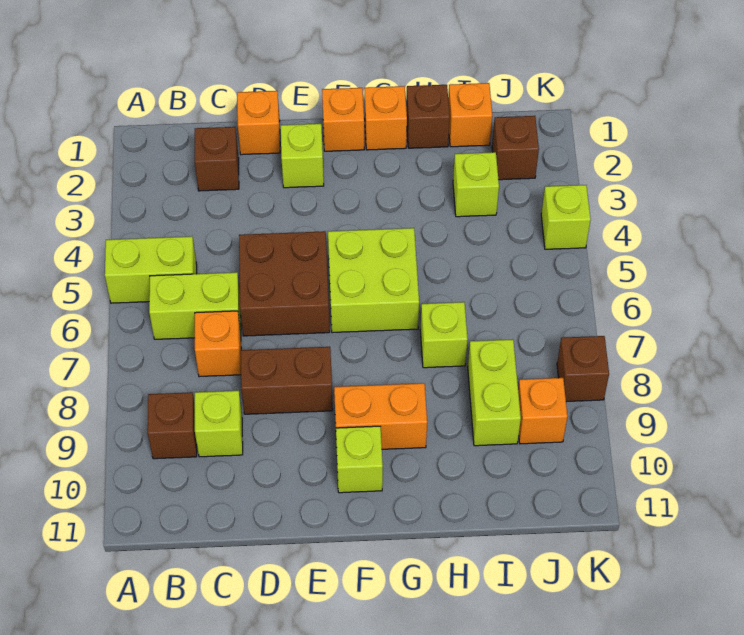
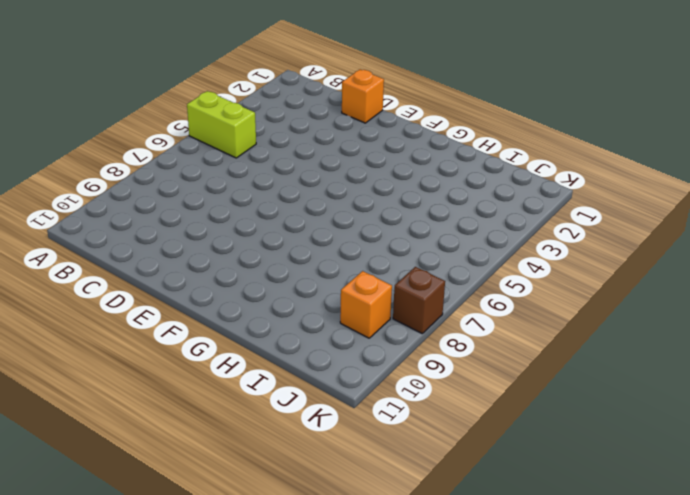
none -> lime 1x2 brick [149,272,241,339]
none -> brown 1x1 brick [148,392,197,459]
none -> brown 1x1 brick [195,127,239,191]

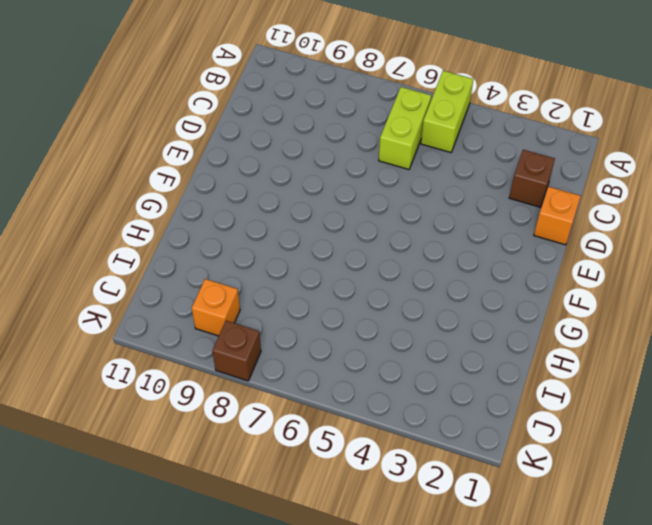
none -> brown 1x1 brick [148,392,197,459]
none -> orange 1x1 brick [195,311,241,377]
none -> lime 1x1 brick [195,391,243,457]

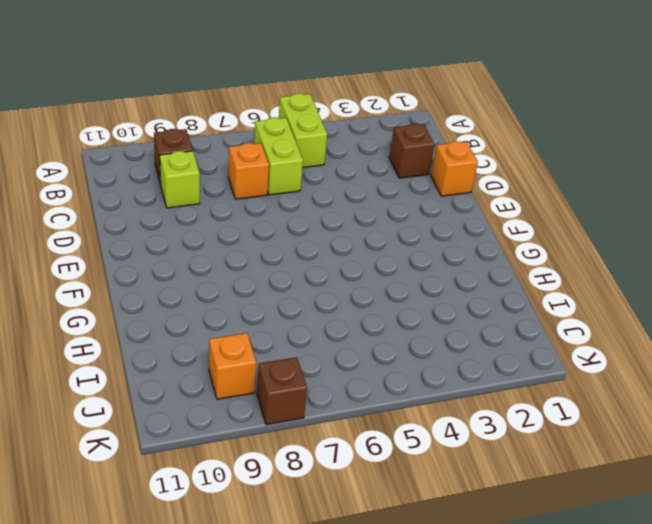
none -> brown 2x2 brick [239,231,330,336]
none -> brown 1x2 brick [241,347,333,414]
none -> lime 1x1 brick [281,124,324,188]

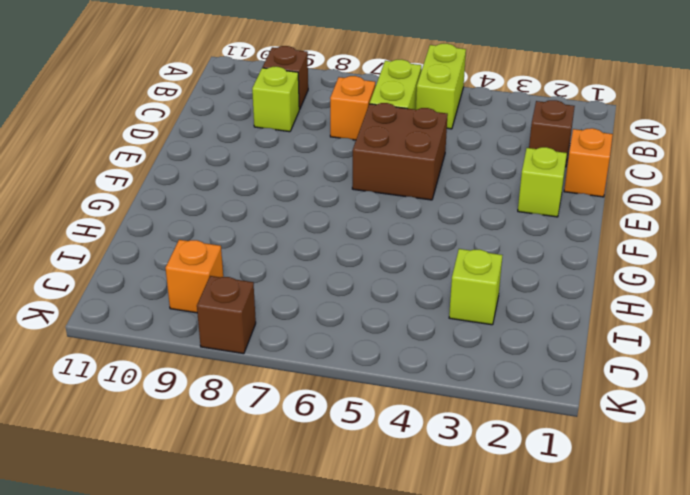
none -> brown 1x2 brick [241,347,333,414]
none -> orange 1x1 brick [322,88,364,151]
none -> lime 2x2 brick [328,228,419,333]

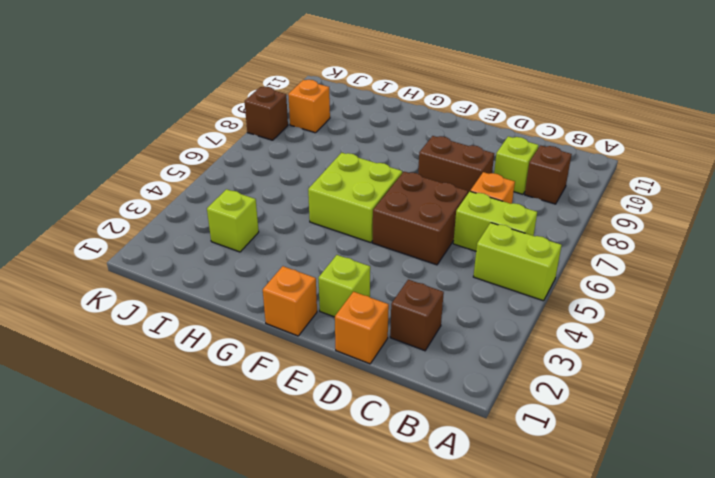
none -> orange 1x2 brick [334,383,427,449]
none -> lime 1x1 brick [336,426,383,493]
none -> orange 1x1 brick [364,86,407,150]

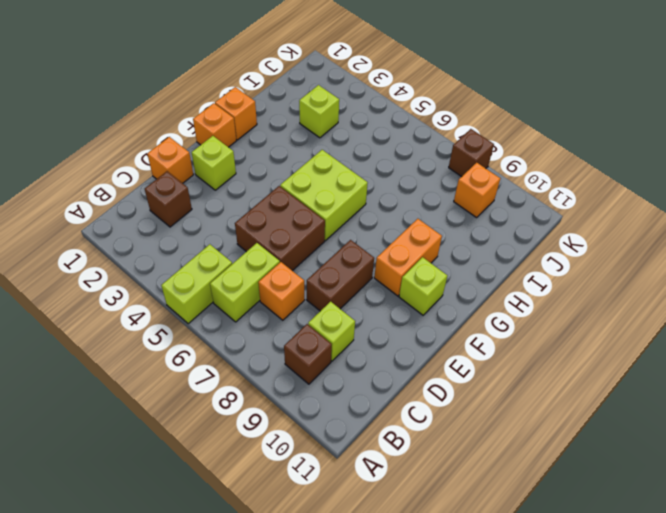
none -> brown 1x1 brick [406,85,450,148]
none -> lime 1x1 brick [420,302,468,368]
none -> orange 1x1 brick [448,83,492,147]

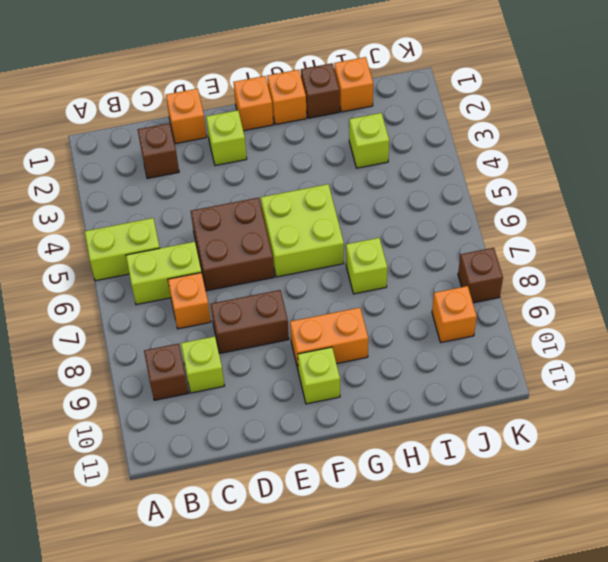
none -> lime 1x2 brick [468,340,521,446]
none -> brown 1x1 brick [492,116,539,180]
none -> lime 1x1 brick [541,185,591,249]

